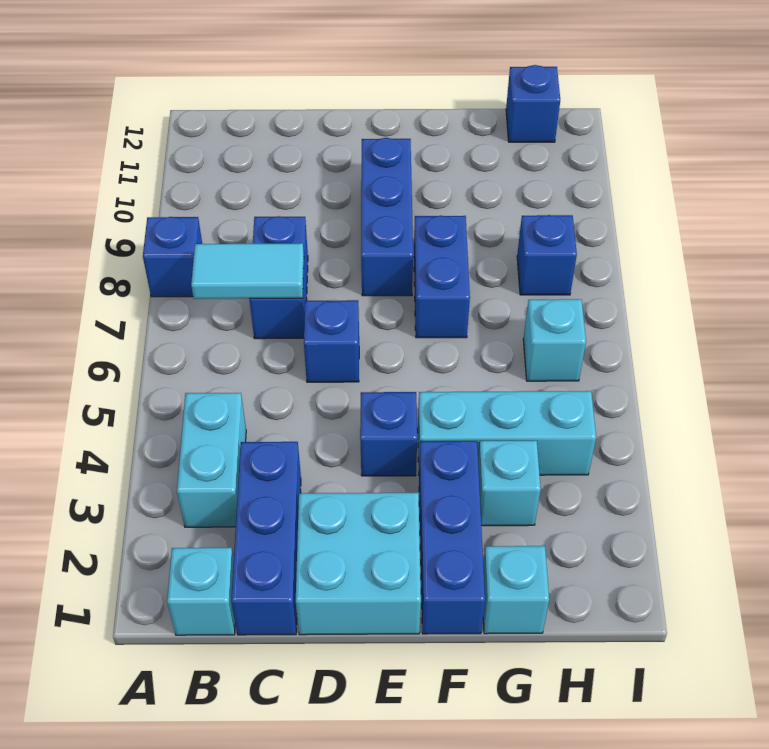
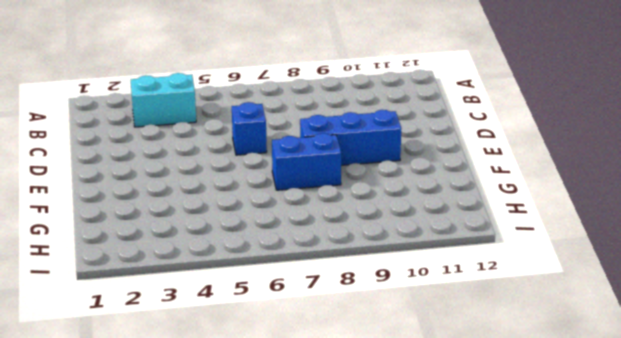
none -> blue 1x1 brick [143,217,202,297]
none -> cyan 1x1 brick [167,548,235,635]
none -> blue 1x3 brick [231,442,301,635]

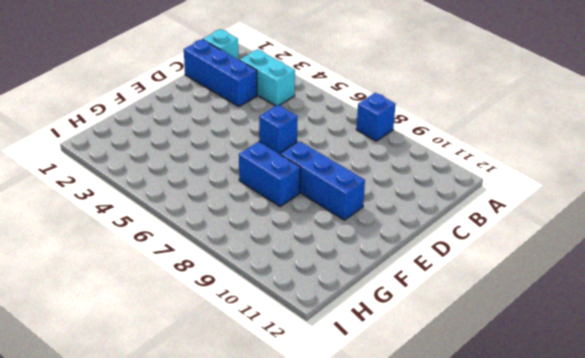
none -> blue 1x2 brick [249,216,308,339]
none -> cyan 2x2 brick [296,493,421,635]
none -> blue 1x1 brick [360,392,417,476]

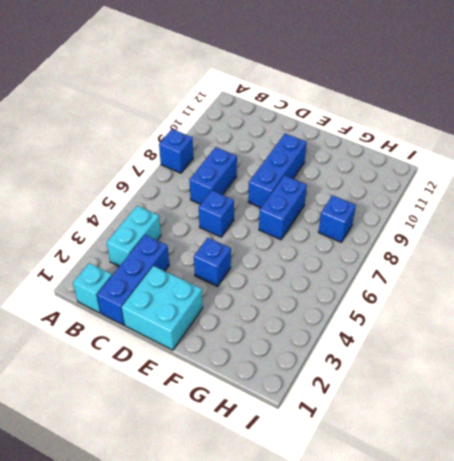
none -> blue 1x3 brick [419,441,485,634]
none -> cyan 1x3 brick [418,391,596,475]
none -> cyan 1x1 brick [483,546,549,634]

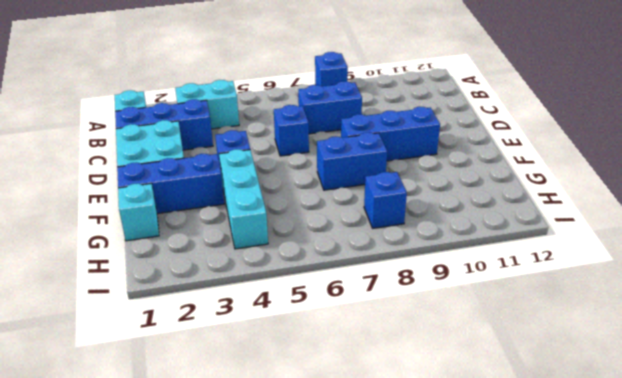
none -> cyan 1x1 brick [478,441,541,526]
none -> cyan 1x1 brick [523,299,586,381]
none -> blue 1x1 brick [506,65,560,142]

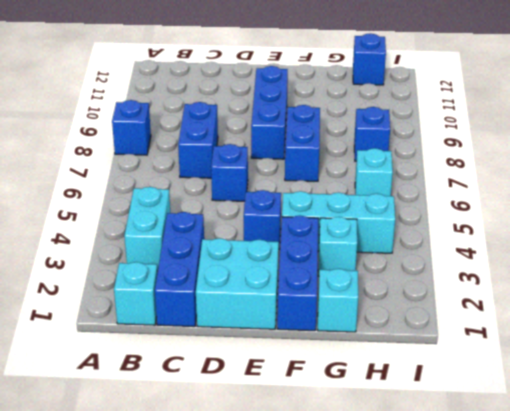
none -> cyan 1x2 tile [191,243,304,299]

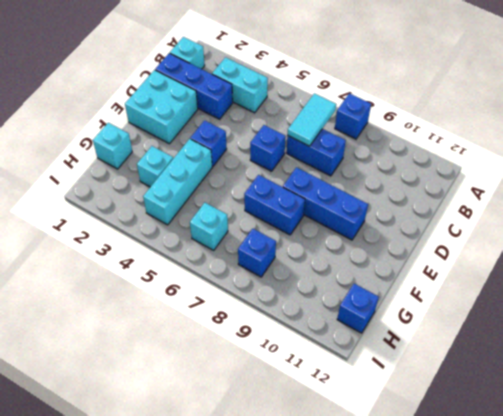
none -> blue 1x3 brick [419,441,485,634]

